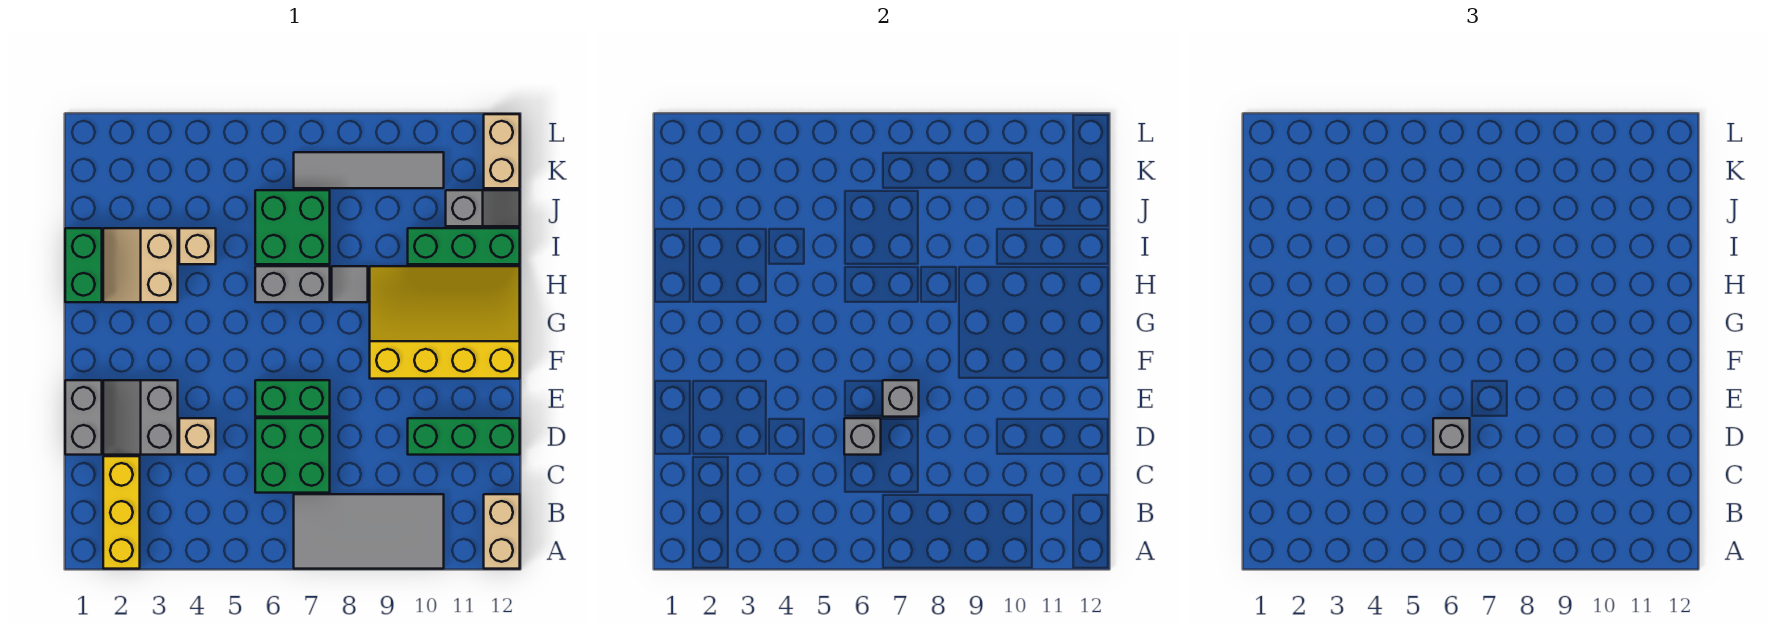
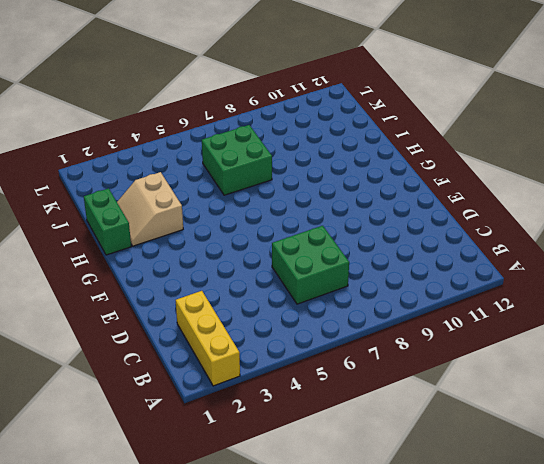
none -> grey 2x4 tile [294,494,444,569]
none -> tan 1x2 brick [484,494,520,569]
none -> grey 1x2 brick [65,380,102,455]

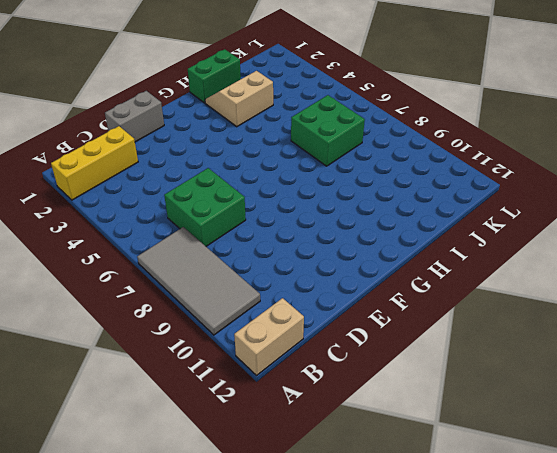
none -> grey 2x2 slope [103,380,178,455]
none -> tan 1x1 brick [179,418,216,455]
none -> green 1x3 brick [408,418,520,455]

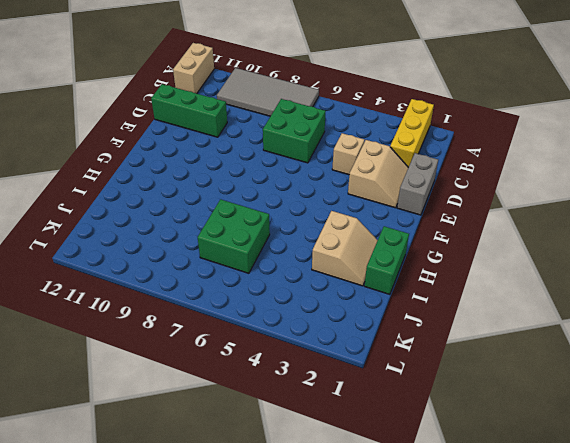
tan 2x2 slope [348,140,408,208] -> grey 2x2 slope [103,380,178,455]
none -> green 1x2 brick [255,380,330,417]
none -> yellow 3x4 slope [370,266,520,379]
none -> grey 1x2 brick [255,266,330,302]

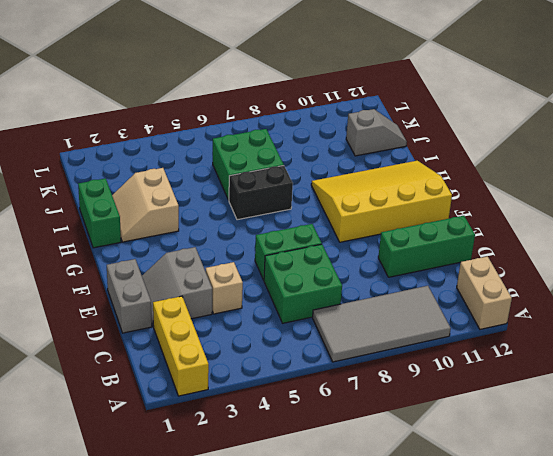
black 1x2 brick [229,166,293,220] -> grey 1x2 brick [255,266,330,302]
none -> grey 1x1 tile [332,266,368,302]
none -> tan 1x1 brick [179,228,216,264]
none -> green 1x3 brick [408,228,520,264]

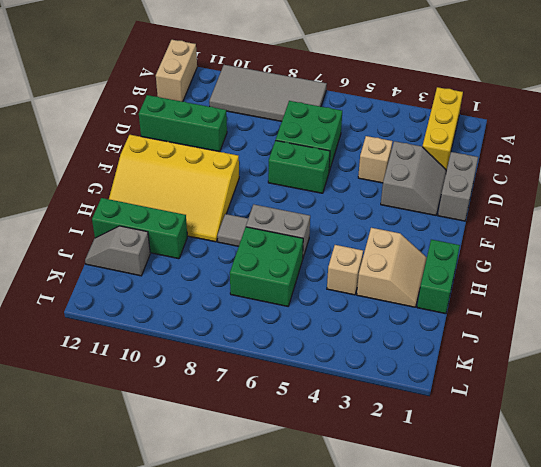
none -> grey 1x4 tile [294,152,444,188]
none -> tan 1x2 brick [484,114,520,188]
none -> grey 1x1 brick [844,418,881,455]

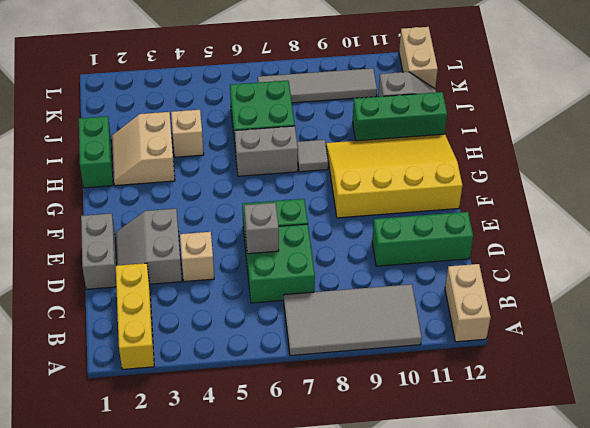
none -> grey 1x1 brick [883,380,919,417]
none -> grey 1x1 brick [1433,418,1470,455]

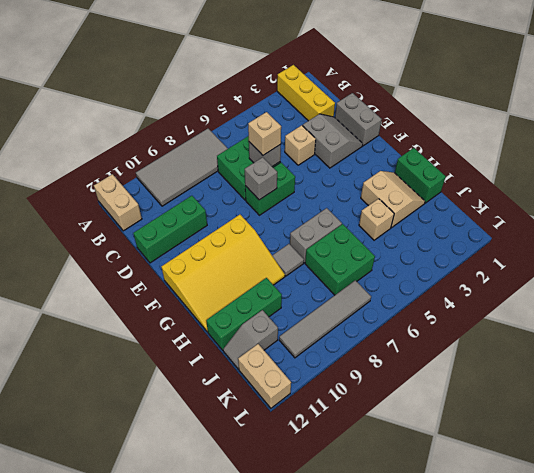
tan 1x1 brick [248,112,281,155] -> grey 1x1 brick [1433,418,1470,455]

